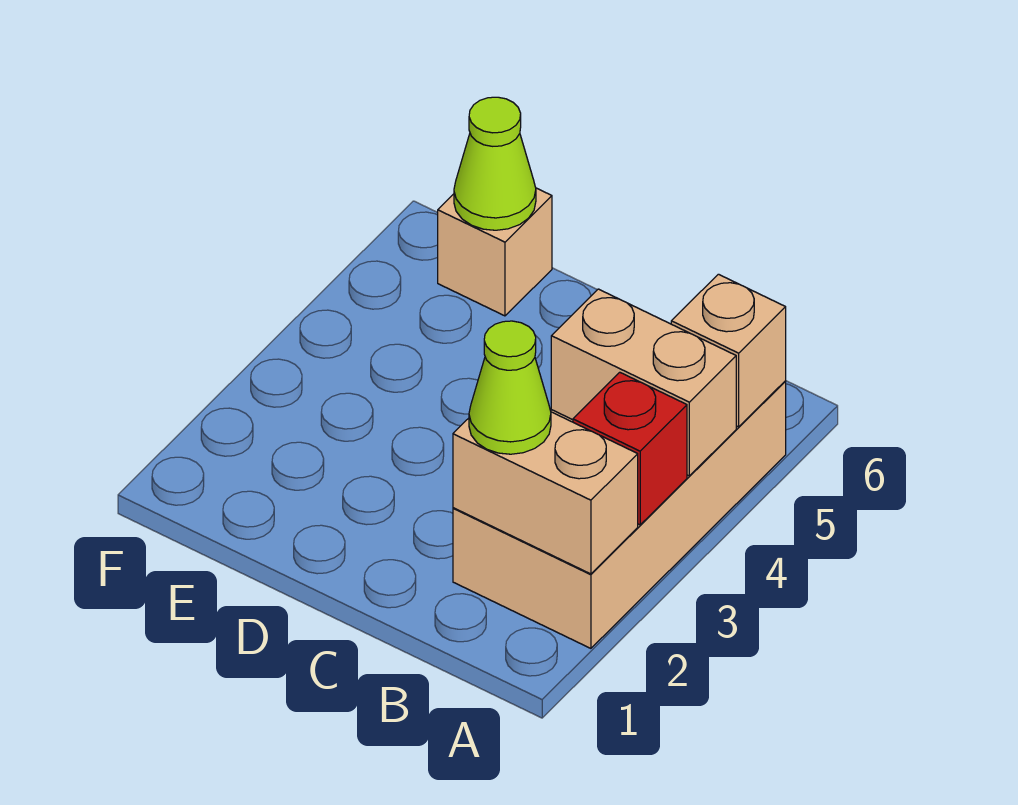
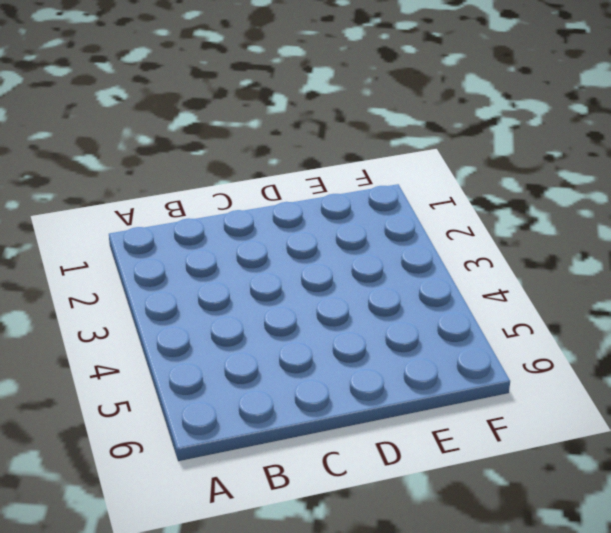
none -> tan 2x4 brick [453,381,786,648]
none -> tan 1x1 brick [438,188,552,316]

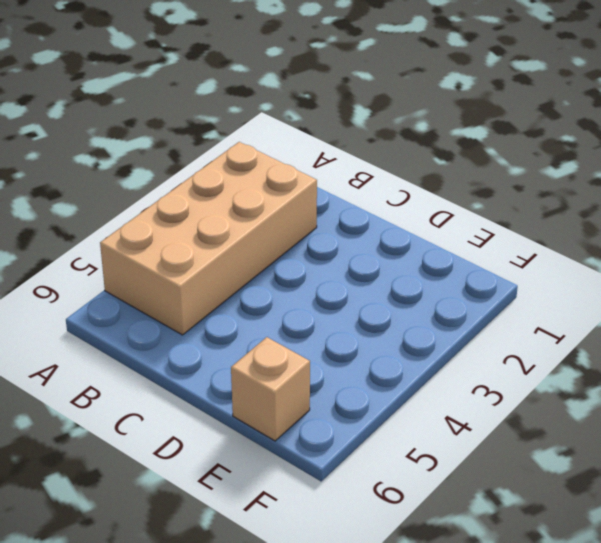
none -> tan 1x2 brick [453,412,638,574]
none -> red 1x1 brick [573,372,687,525]

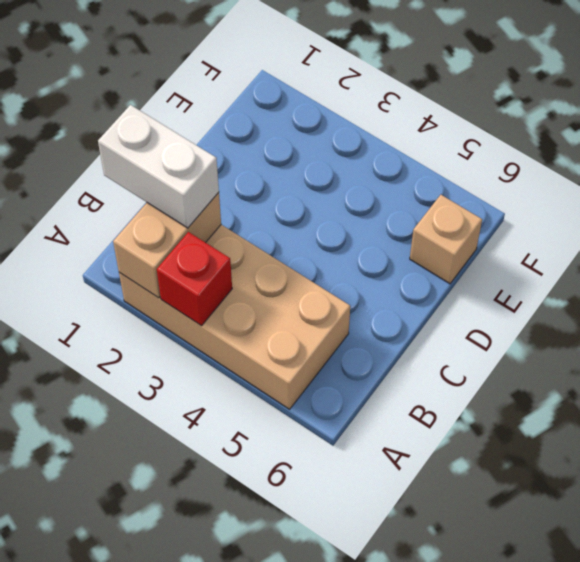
white 1x2 brick [98,105,219,228] -> lime 1x1 cone [469,321,551,454]
none -> tan 1x2 brick [551,289,736,476]
none -> tan 1x1 brick [671,274,786,427]

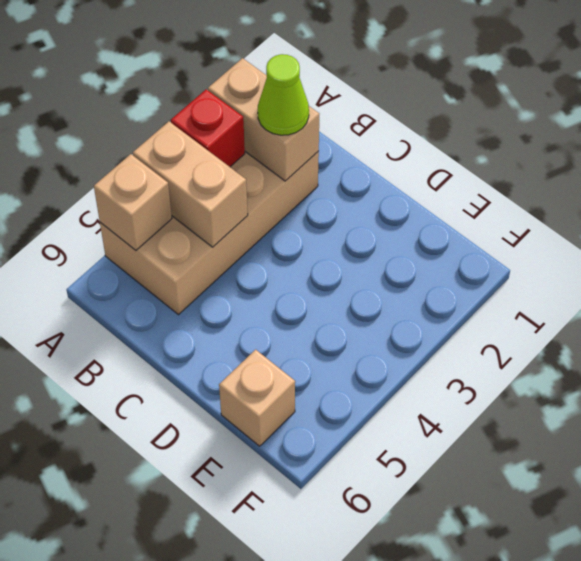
none -> lime 1x1 cone [454,97,536,230]

